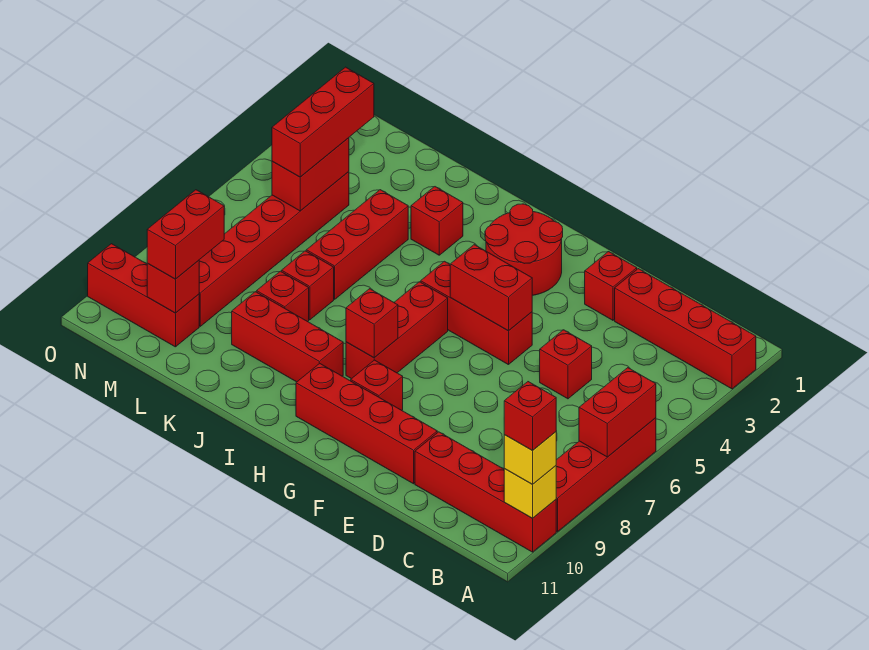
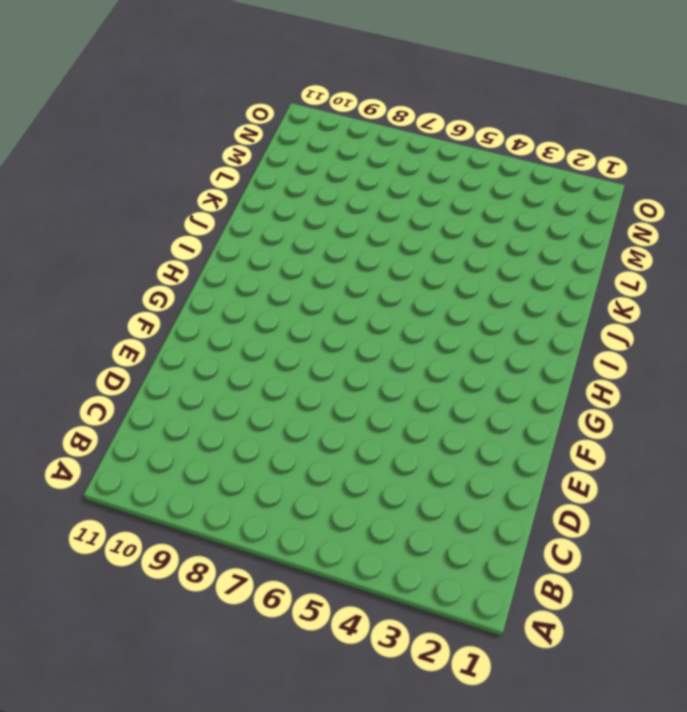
none -> red 1x4 brick [615,269,756,389]
none -> red 1x4 brick [556,418,656,532]
none -> red 1x4 brick [415,432,556,552]

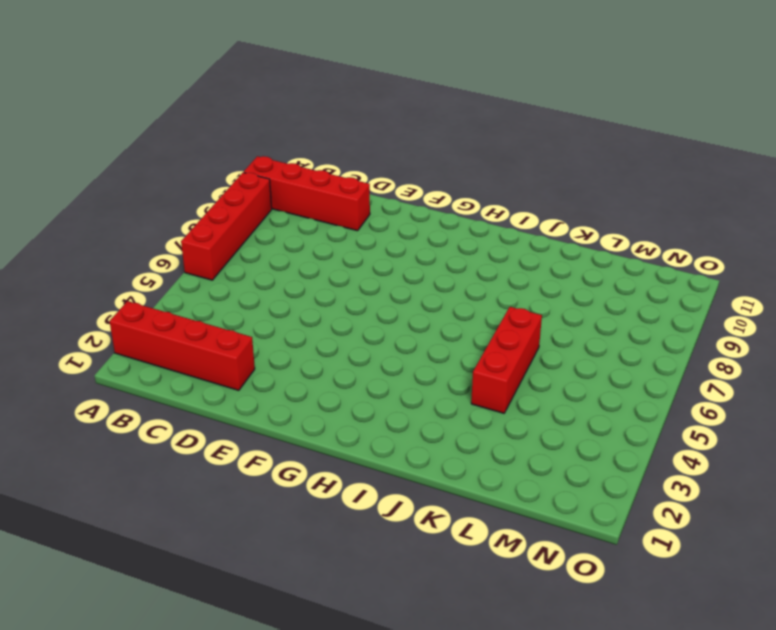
none -> red 1x1 brick [540,330,592,399]
none -> red 1x1 brick [585,252,637,320]
none -> red 1x4 brick [296,363,437,484]

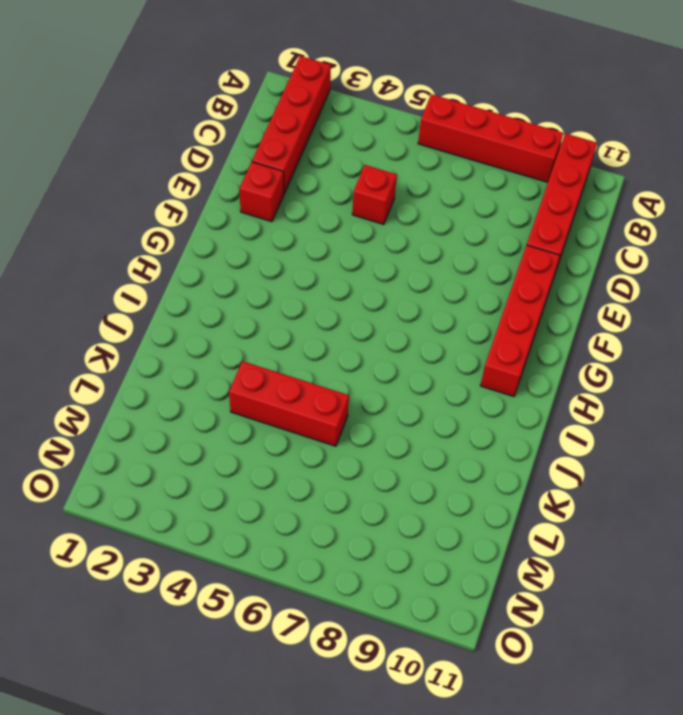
none -> red 1x3 brick [421,261,532,365]
none -> red 2x2 round brick [485,204,563,296]
none -> red 1x1 brick [351,360,403,410]

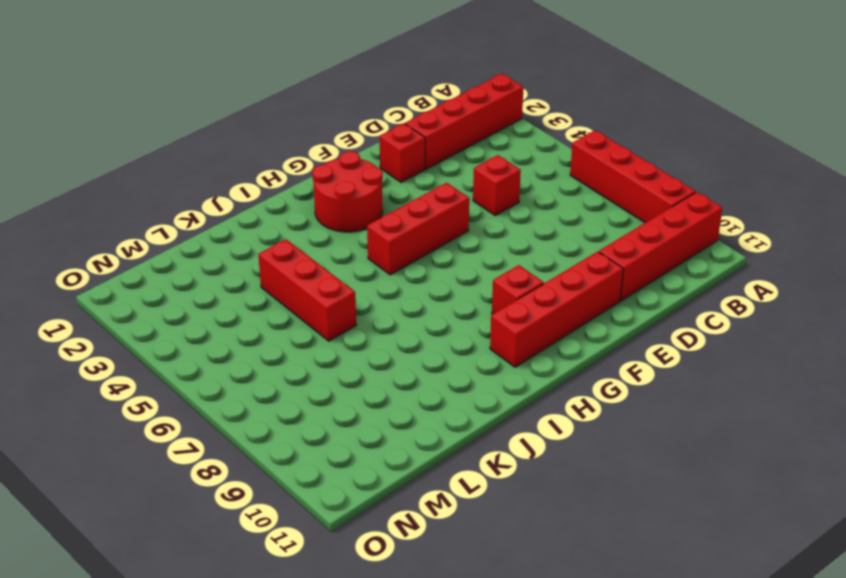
none -> red 1x3 brick [346,282,448,379]
none -> red 1x3 brick [232,292,343,382]
none -> red 1x1 brick [411,187,463,255]

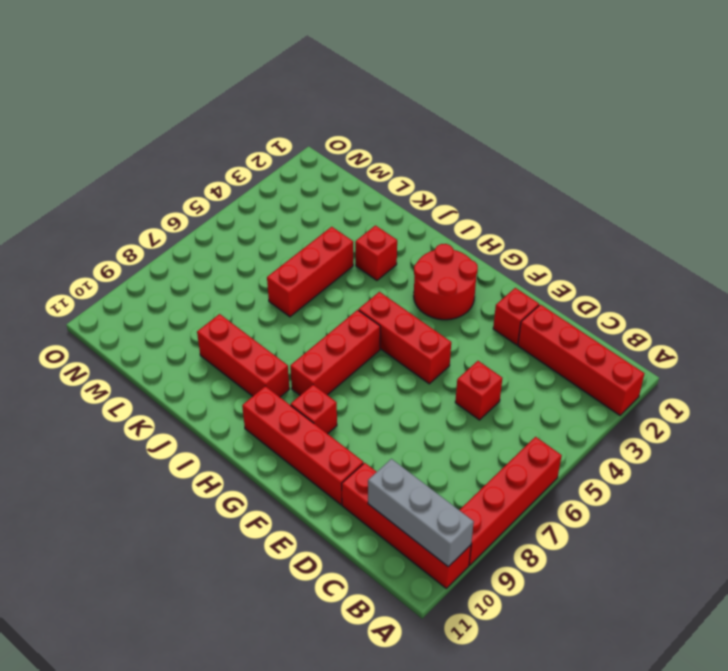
grey 1x3 brick [368,459,474,567] -> yellow 1x1 brick [504,466,556,518]
none -> red 1x1 brick [282,251,334,320]
none -> red 1x1 brick [257,271,309,322]
none -> red 1x6 brick [199,172,349,326]

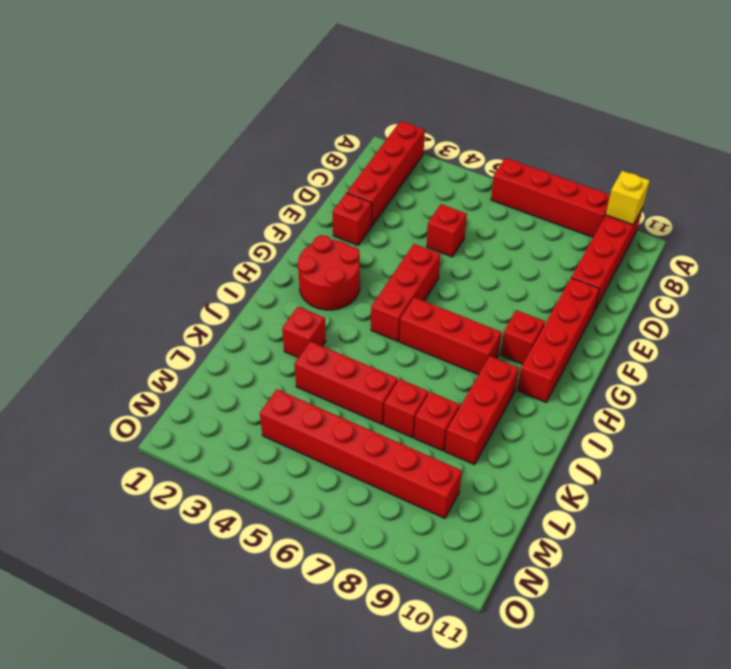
none -> red 1x3 brick [88,244,199,347]
none -> red 1x2 brick [579,368,656,457]
none -> red 1x2 brick [450,245,532,331]

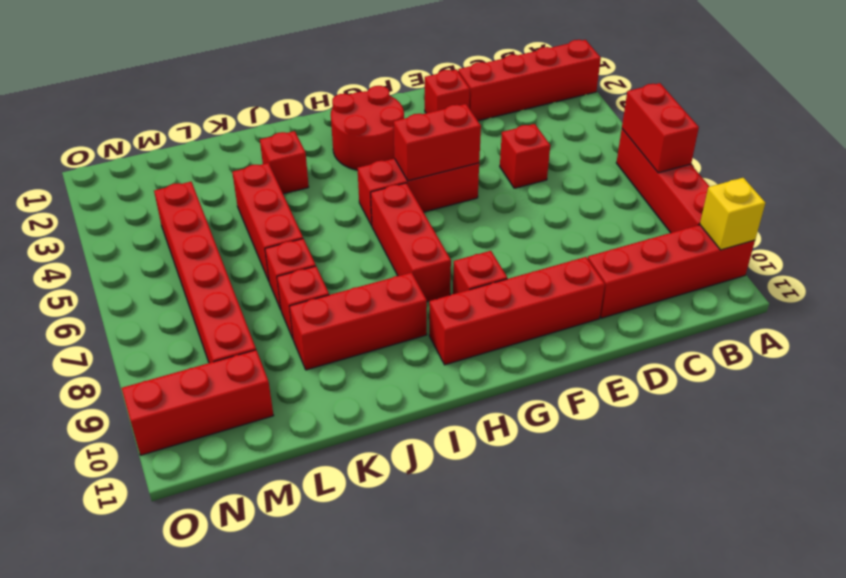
none -> red 1x1 brick [346,289,398,358]
none -> red 1x2 brick [272,138,349,211]
none -> red 1x1 brick [147,260,199,313]

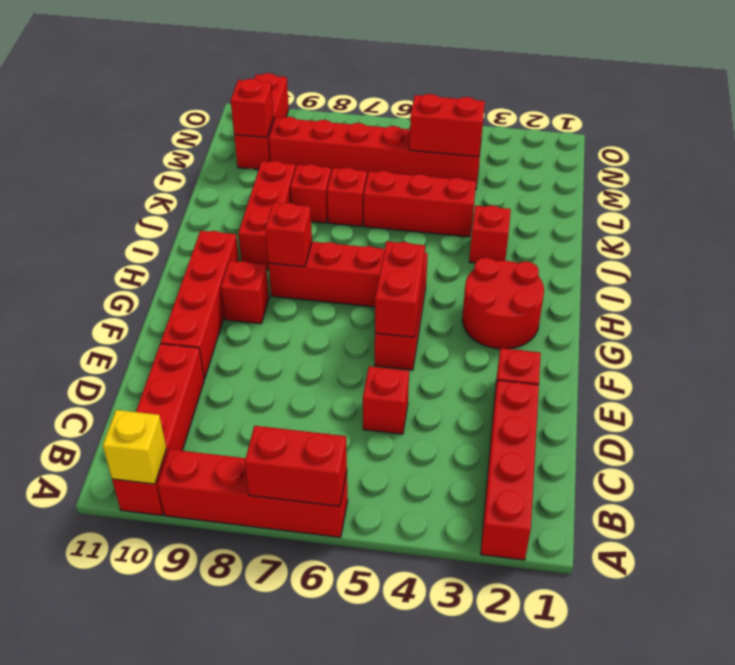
none -> yellow 1x1 brick [504,432,556,484]
none -> red 1x3 brick [272,67,374,177]
none -> red 1x2 brick [147,190,224,279]

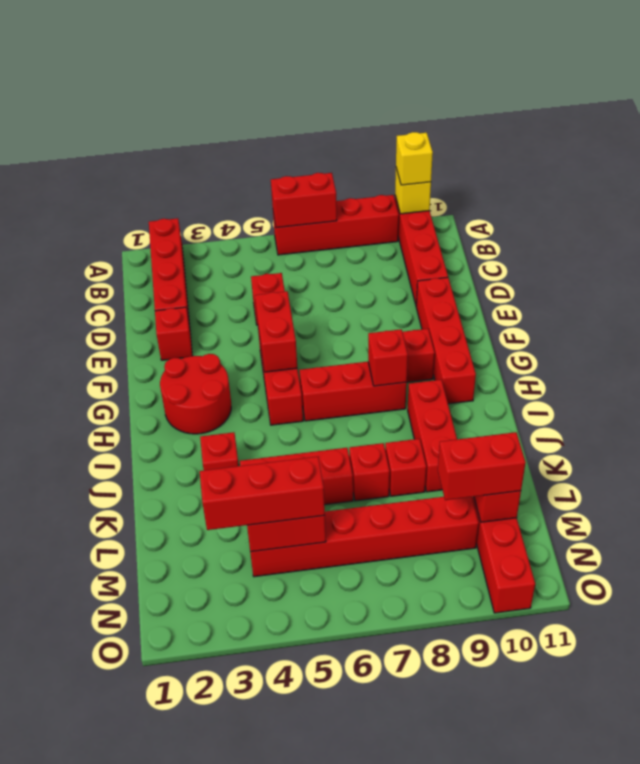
none -> red 1x1 brick [504,382,556,451]

